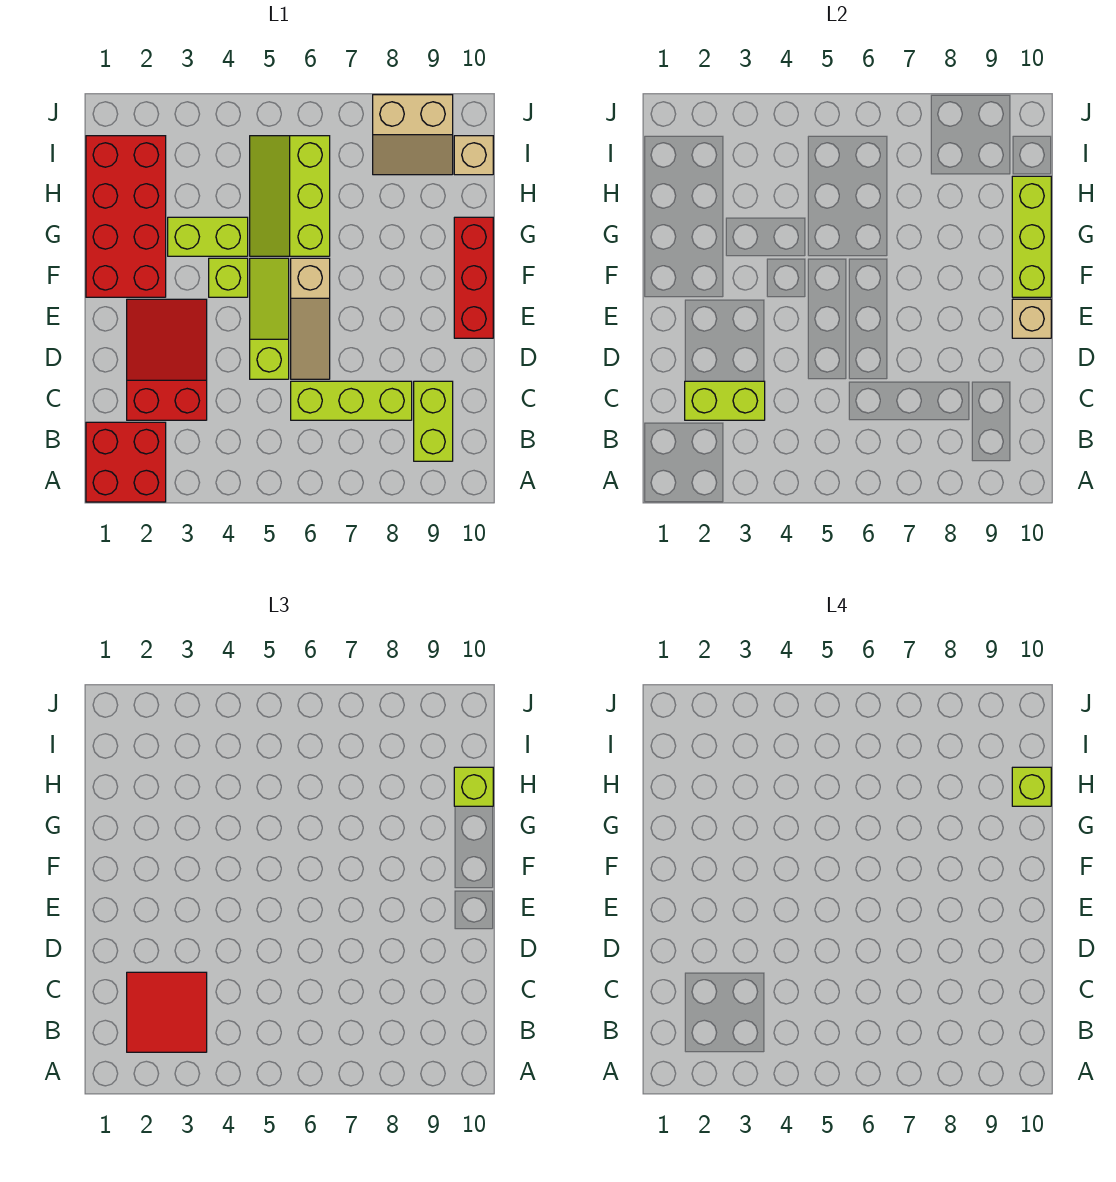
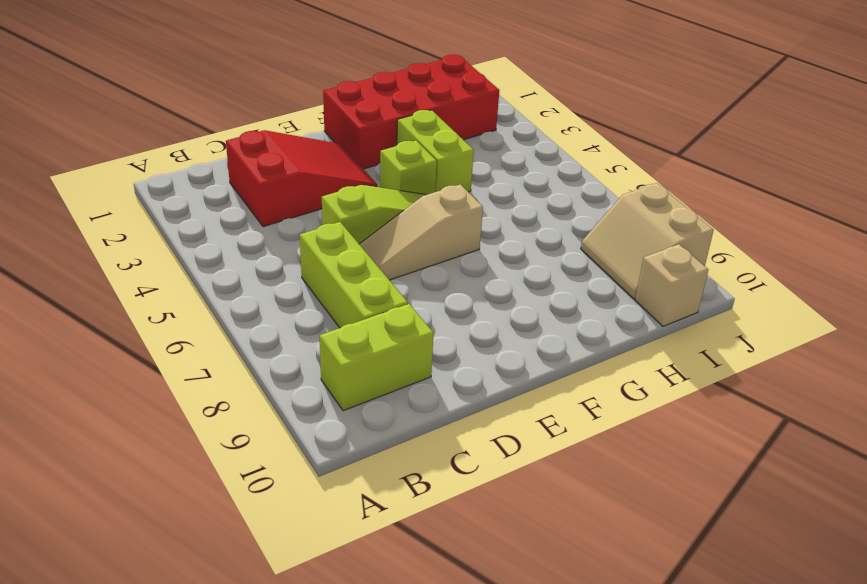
none -> red 2x2 brick [86,422,166,502]
none -> red 1x3 brick [454,217,493,338]
none -> lime 2x3 slope [250,136,330,256]

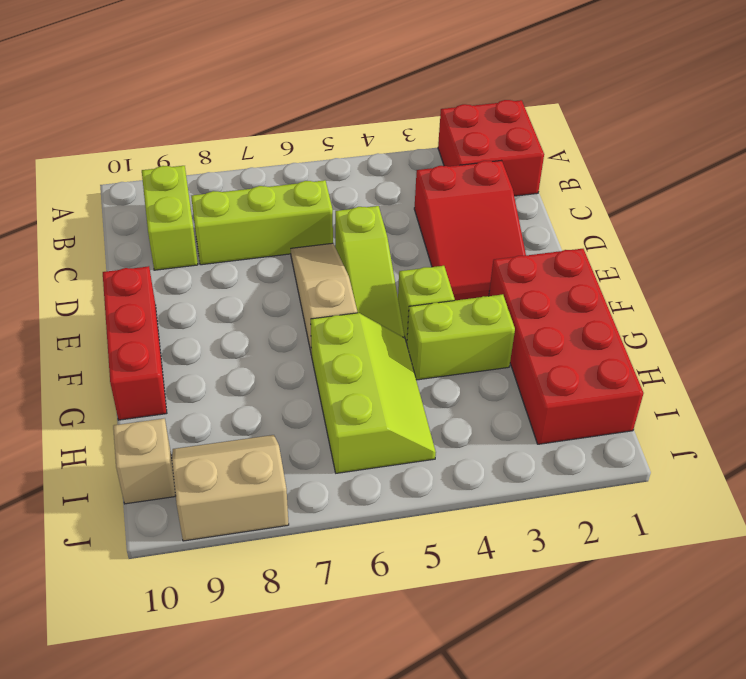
none -> lime 1x2 brick [685,381,765,420]
none -> tan 1x1 brick [1012,299,1051,338]
none -> lime 1x3 brick [1012,176,1051,297]

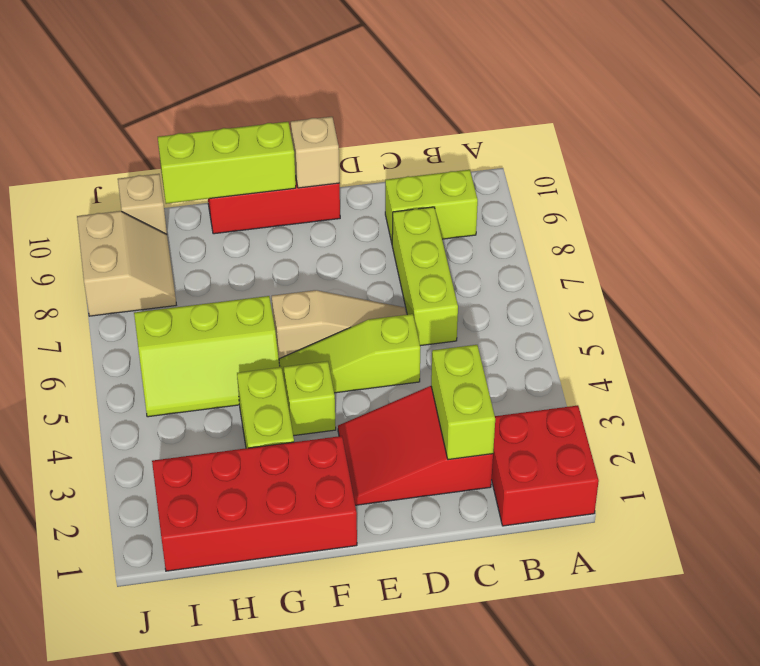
none -> red 2x2 tile [127,972,207,1052]
none -> lime 1x1 brick [454,767,493,806]
none -> lime 1x1 brick [1012,767,1051,806]

